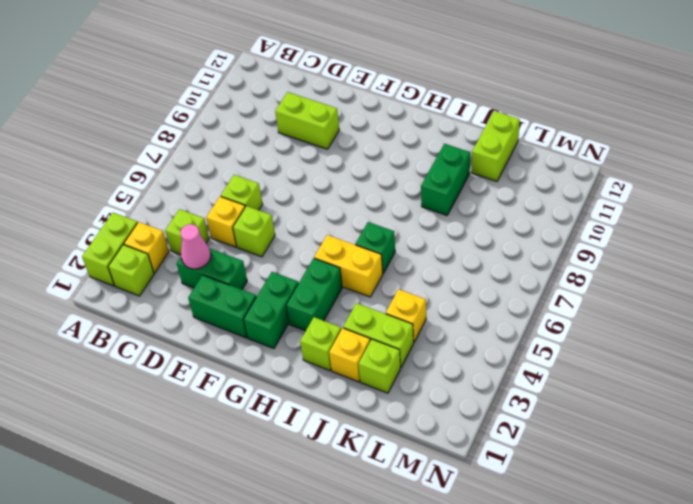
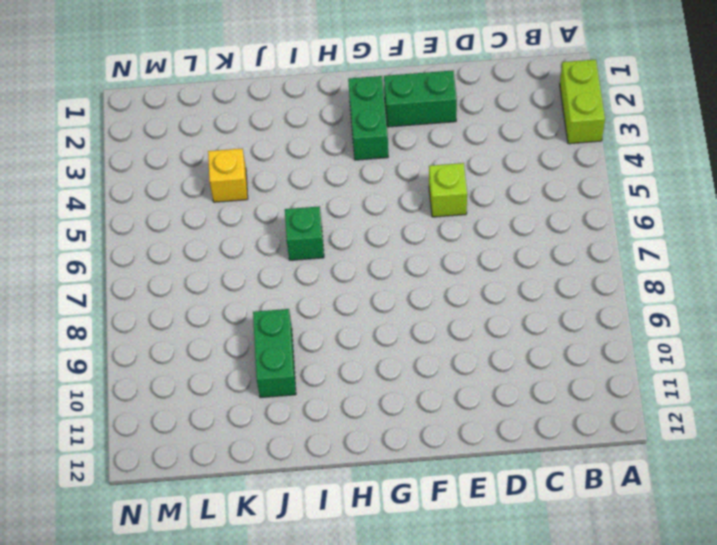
none -> lime 1x1 brick [108,245,154,296]
none -> yellow 1x1 brick [124,222,169,273]
none -> lime 1x1 brick [165,209,209,254]

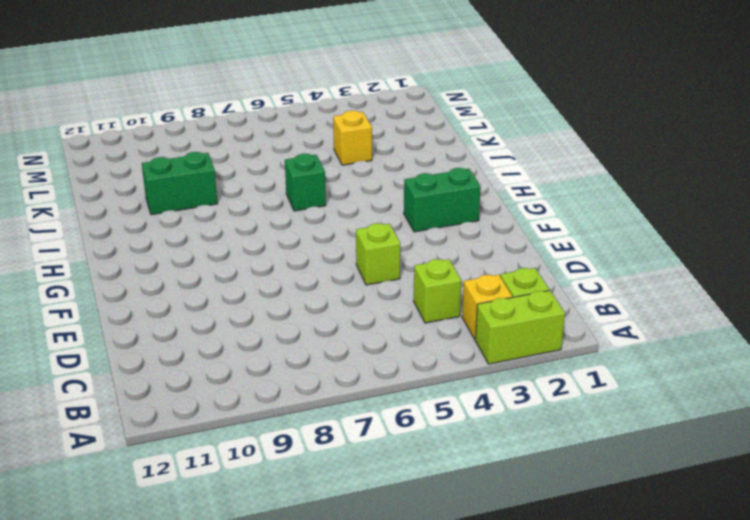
none -> green 1x2 brick [177,248,247,290]
none -> yellow 1x1 brick [206,197,245,247]
none -> lime 1x1 brick [221,175,263,210]

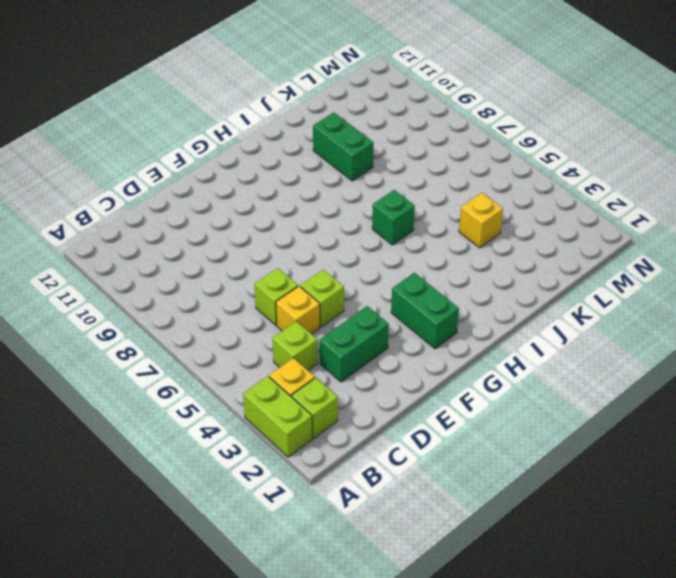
none -> lime 1x2 brick [275,92,339,149]
none -> green 1x2 brick [188,275,256,338]
none -> green 1x2 brick [286,258,342,331]

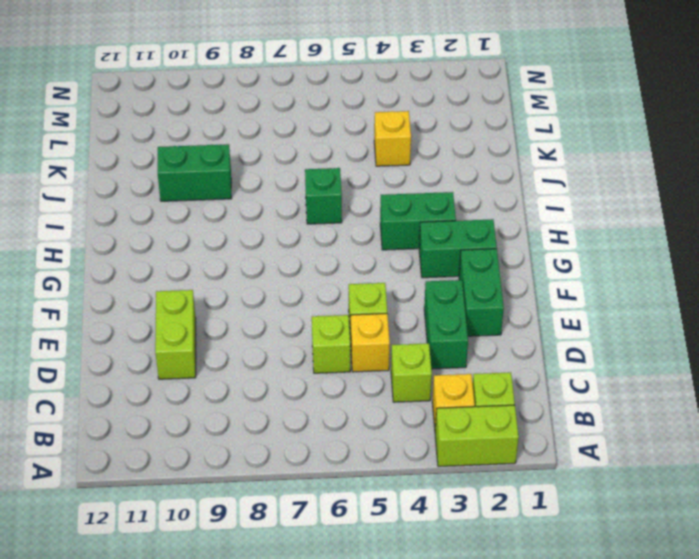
none -> yellow 1x2 brick [314,235,383,297]
none -> lime 1x1 brick [300,317,341,371]
none -> yellow 1x1 brick [329,328,370,382]

